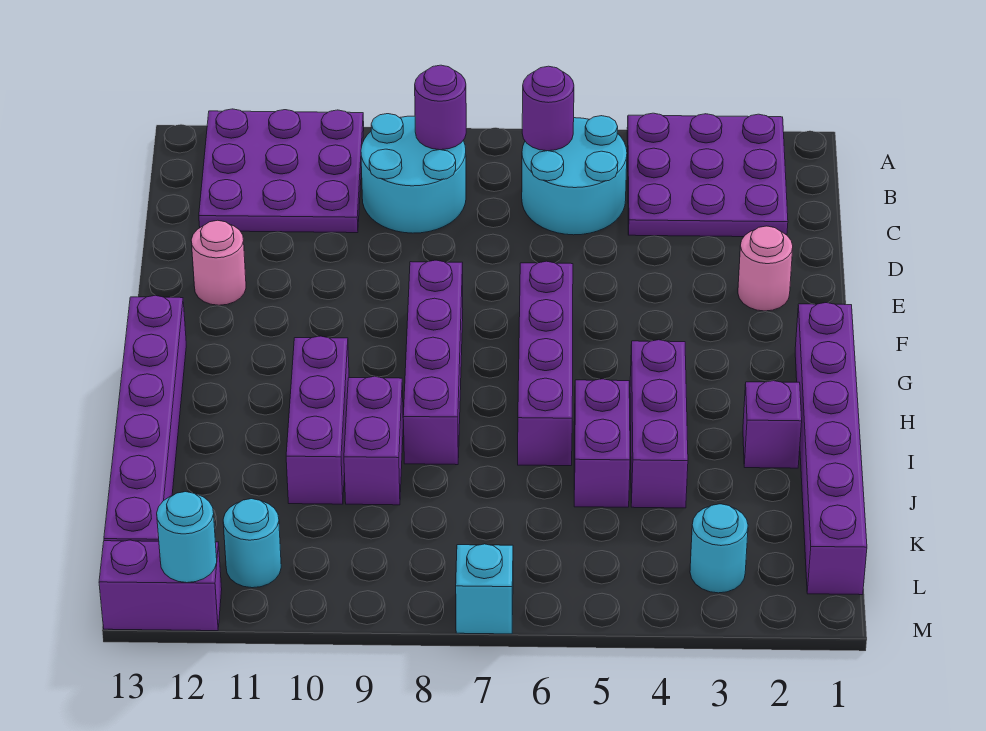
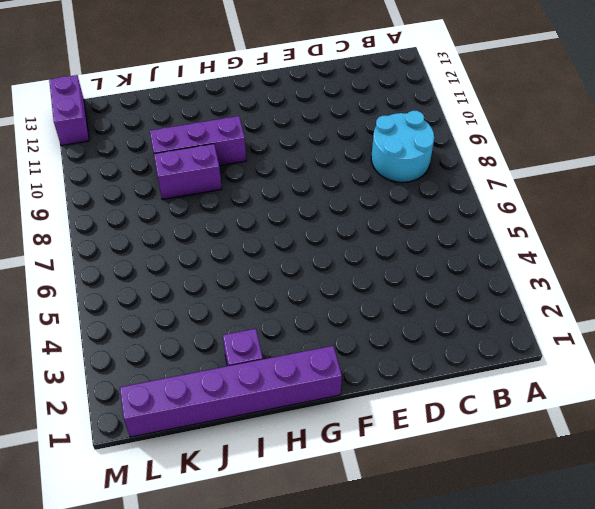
none -> purple 3x3 plate [627,113,788,237]
none -> purple 3x3 plate [199,109,364,233]
none -> cyan 2x2 round brick [522,116,627,235]

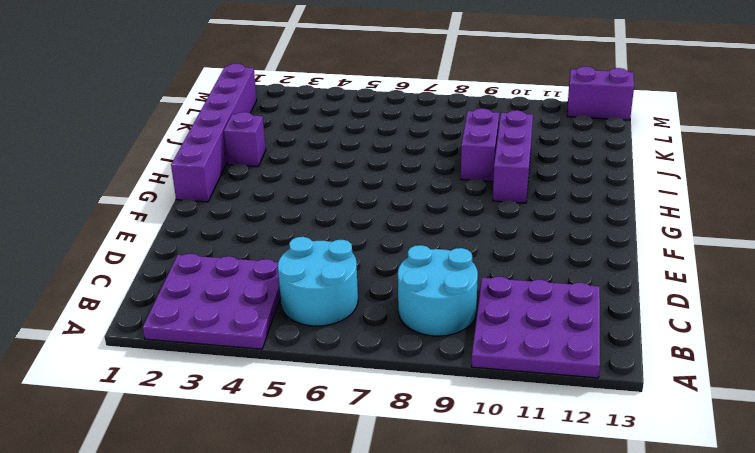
none -> pink 1x1 round brick [738,226,793,311]
none -> pink 1x1 round brick [191,220,246,305]
none -> purple 1x4 brick [518,261,573,466]

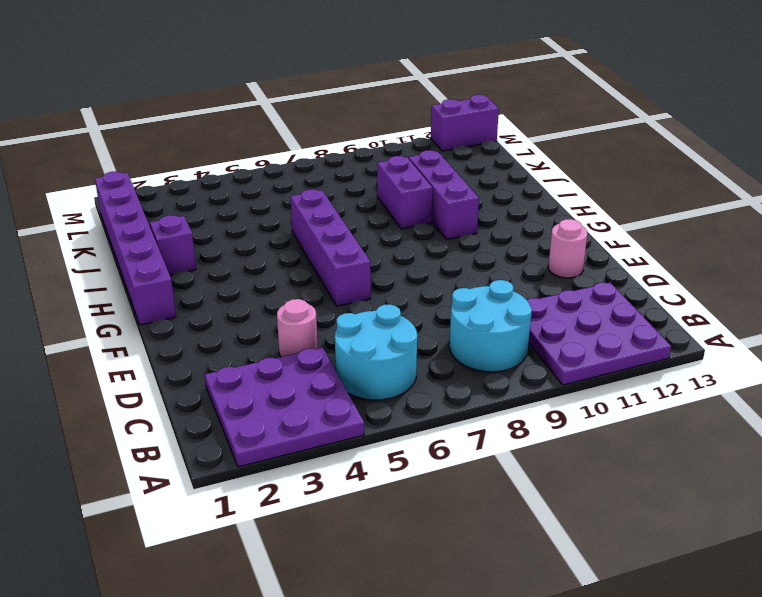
pink 1x1 round brick [277,299,318,357] -> pink 1x1 round brick moved to [738,226,793,311]
none -> purple 1x4 brick [403,260,463,465]
none -> purple 1x6 brick [104,295,186,541]
none -> purple 1x3 brick [630,340,688,508]

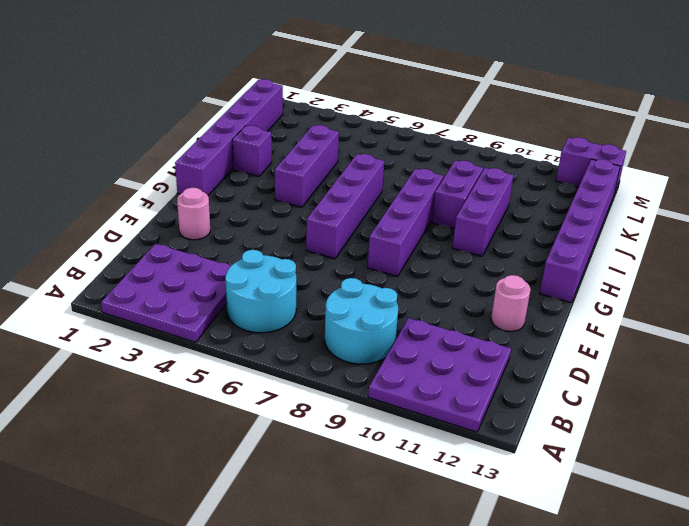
none -> purple 1x2 brick [574,379,630,507]
none -> cyan 1x1 round brick [690,504,748,593]
none -> cyan 1x1 round brick [223,499,281,588]

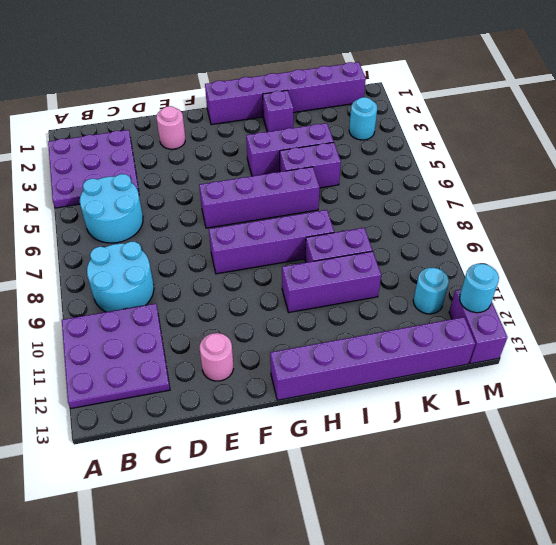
none -> cyan 1x1 brick [456,544,513,634]
none -> purple 1x1 round brick [522,66,574,151]
none -> purple 1x1 round brick [415,65,466,150]

